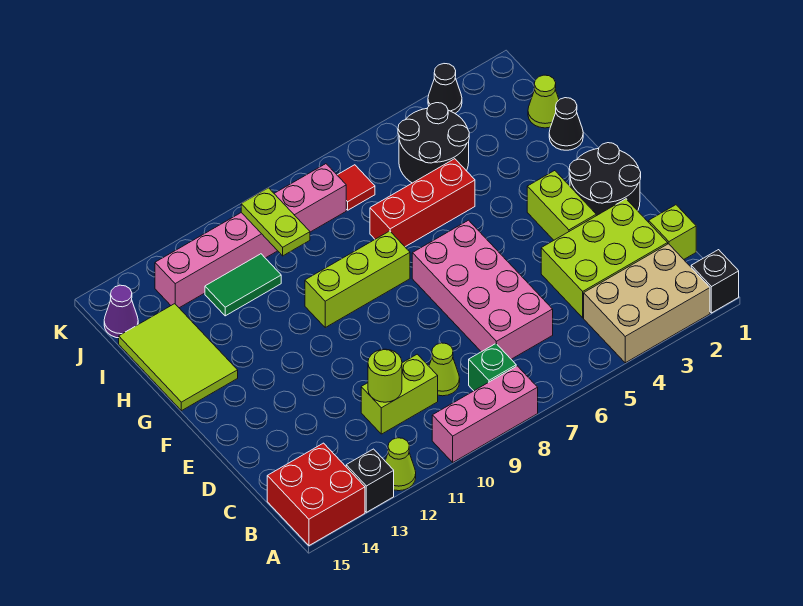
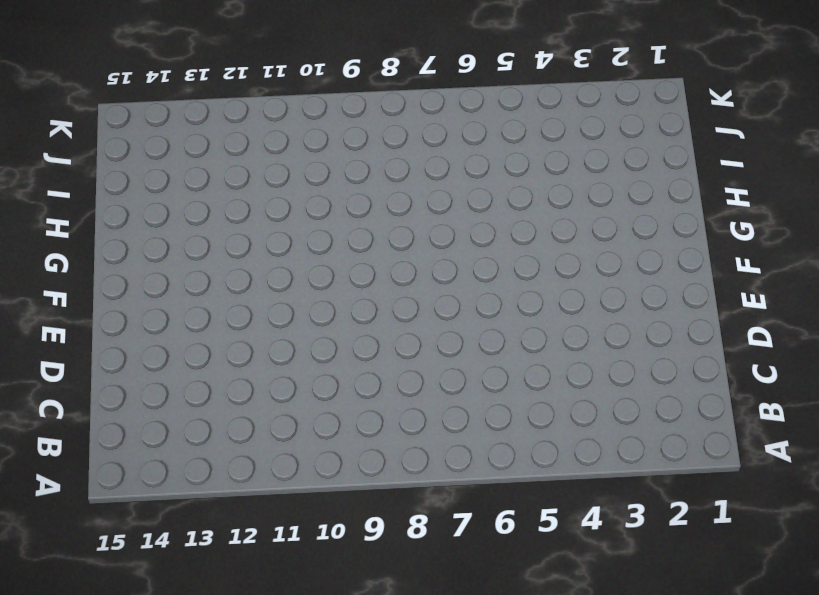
none -> black 1x1 brick [691,250,739,313]
none -> tan 2x3 brick [584,244,710,363]
none -> pink 1x3 brick [432,366,538,462]

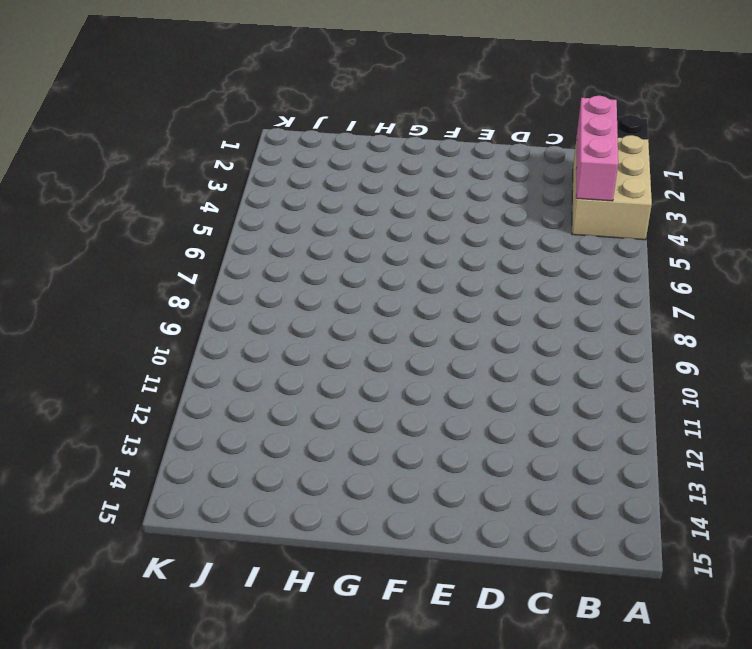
pink 1x3 brick [576,96,618,201] -> pink 1x3 brick moved to [432,366,538,462]
none -> lime 1x1 cone [385,438,416,491]
none -> black 1x1 brick [346,449,394,512]
none -> red 2x2 brick [267,443,365,546]

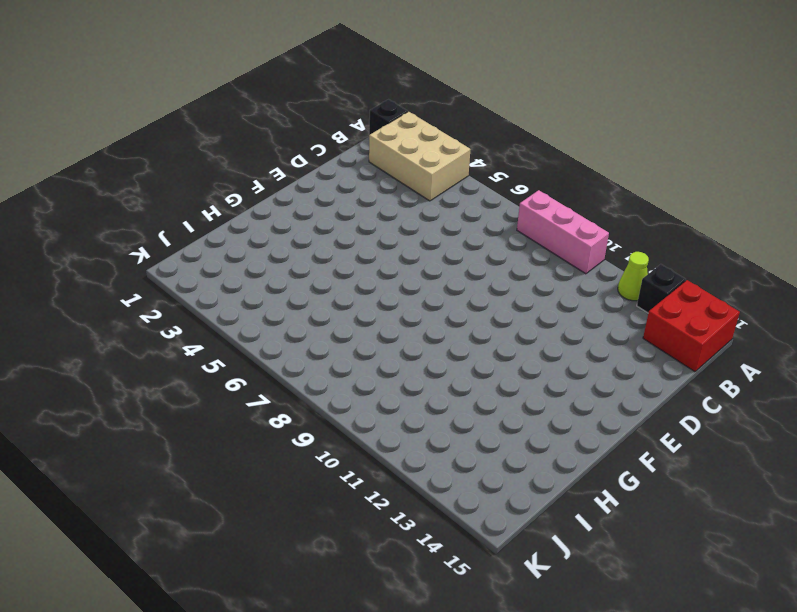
none -> green 1x1 brick [469,344,516,391]
none -> lime 1x1 brick [649,205,696,259]
none -> lime 2x3 brick [541,199,668,318]

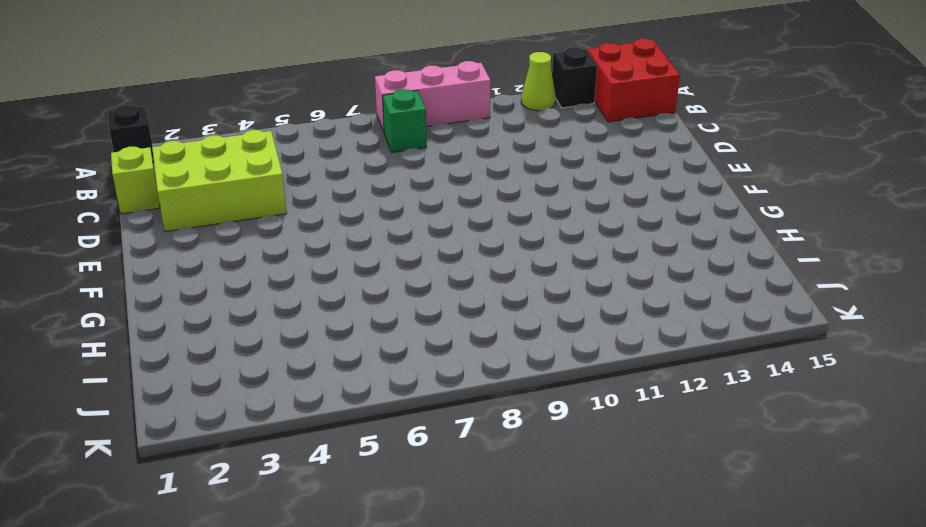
none -> tan 2x3 brick [584,244,710,363]
none -> pink 2x4 brick [412,220,553,359]
none -> lime 1x1 cone [429,343,460,396]

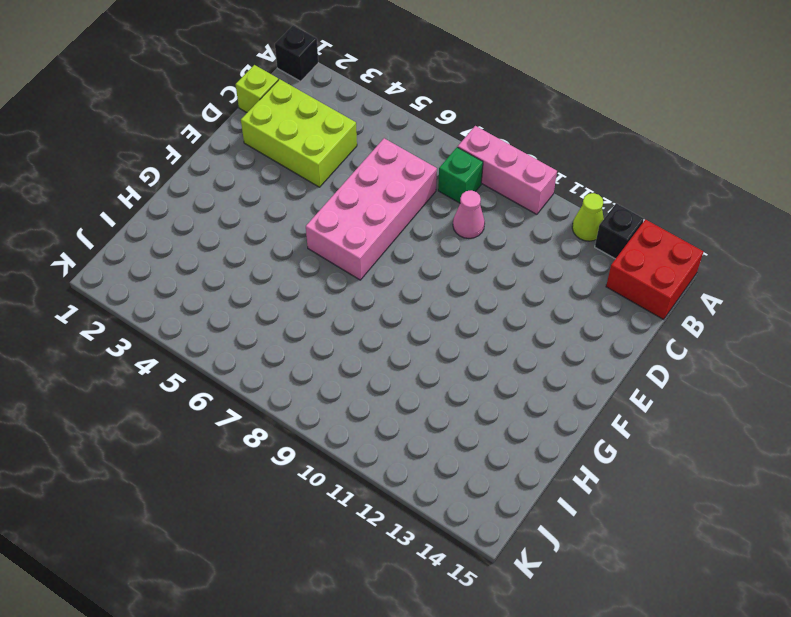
pink 1x1 cone [453,190,485,238] -> lime 1x1 cone [429,343,460,396]
none -> tan 2x3 brick [584,244,710,363]
none -> lime 1x2 brick [361,354,438,434]
none -> black 2x2 round brick [569,143,641,216]

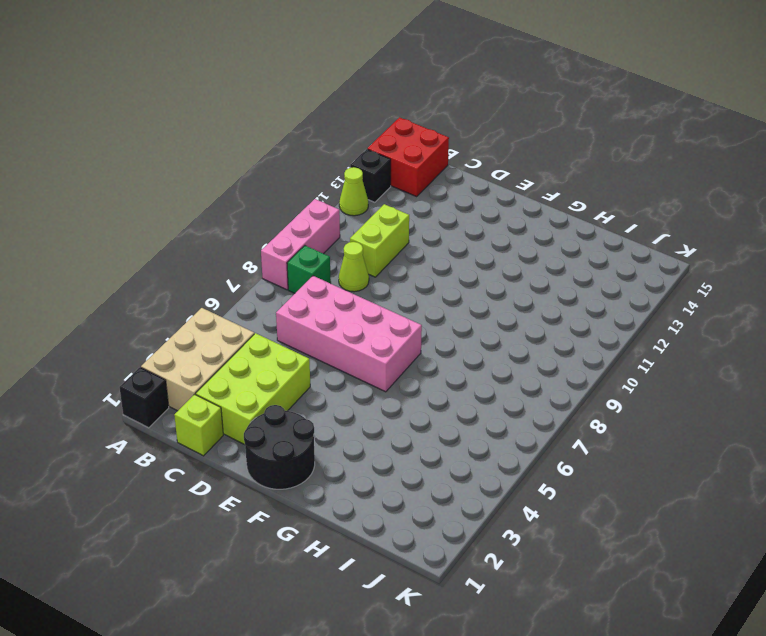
none -> lime 1x2 brick [527,171,596,240]
none -> lime 1x3 brick [305,231,410,327]
none -> lime 2x3 tile [119,304,238,411]

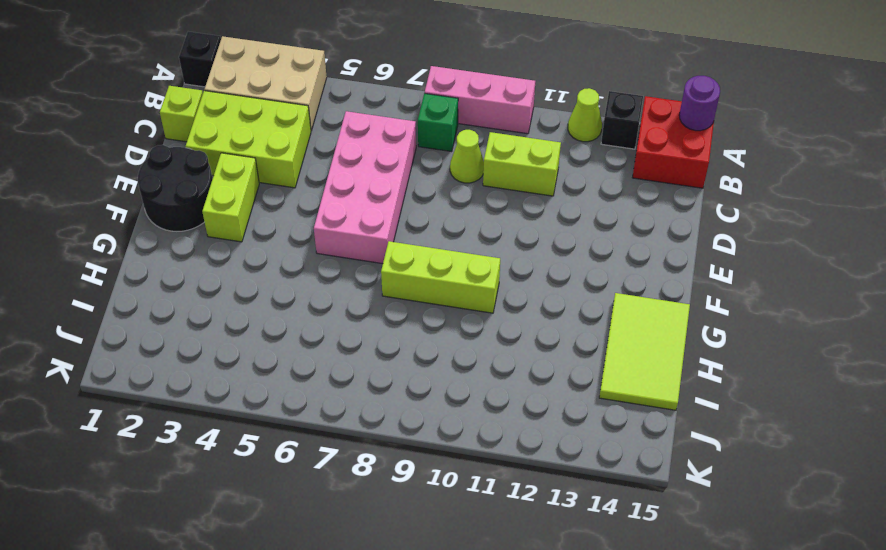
purple 1x1 round brick [679,76,720,131] -> none
none -> black 1x1 cone [549,98,583,150]
none -> red 1x3 brick [370,159,475,247]
none -> lime 1x1 cone [528,75,559,128]

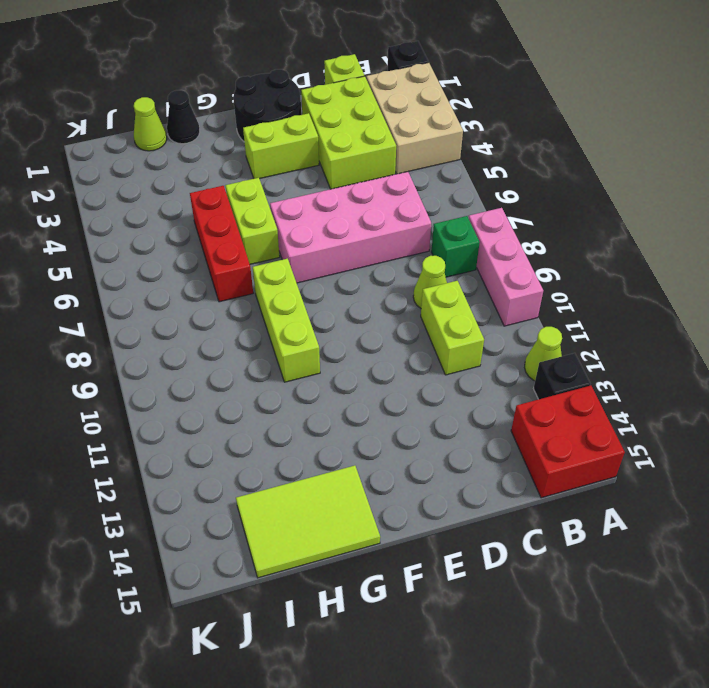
lime 1x2 brick [225,178,280,264] -> none
none -> black 2x2 round brick [398,103,469,183]
none -> green 1x2 tile [205,254,281,316]
none -> red 1x1 tile [337,165,375,210]

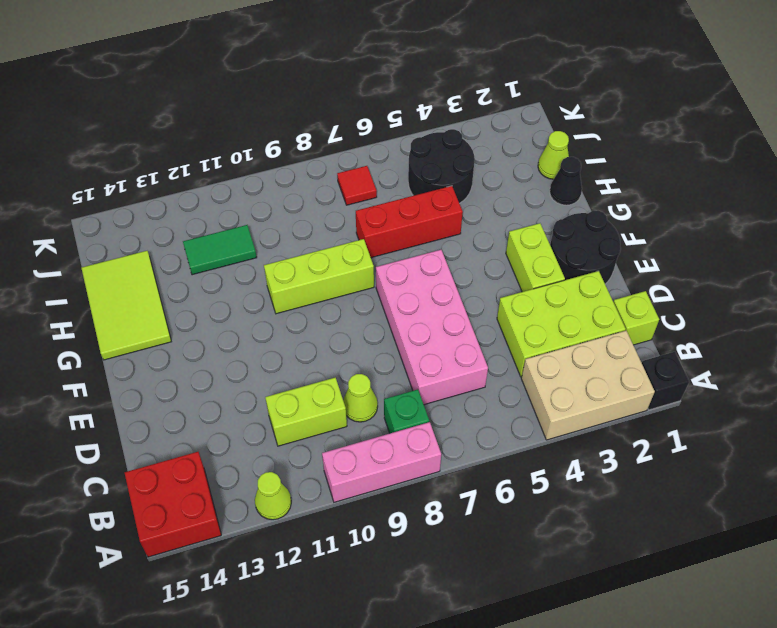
none -> black 1x1 brick [346,449,394,512]
none -> pink 1x6 brick [155,164,346,308]
none -> purple 1x1 cone [104,285,138,338]

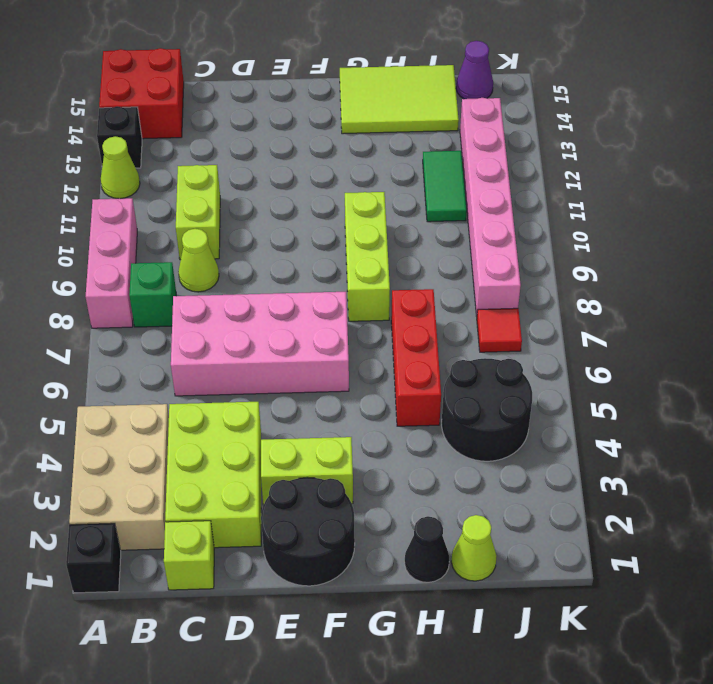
none -> black 1x1 cone [428,64,462,113]
none -> lime 1x1 round brick [368,349,402,402]
none -> lime 1x2 plate [241,188,310,256]

